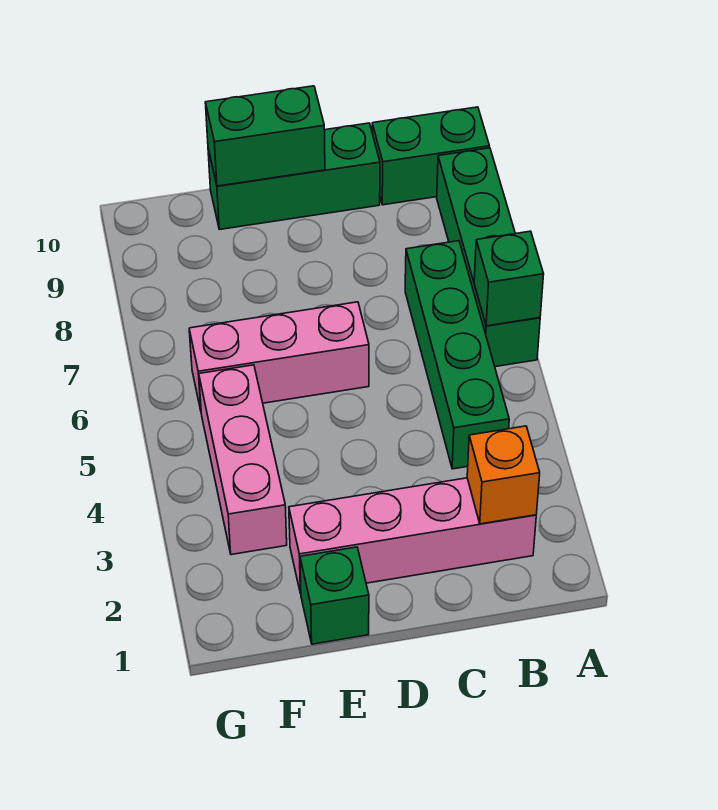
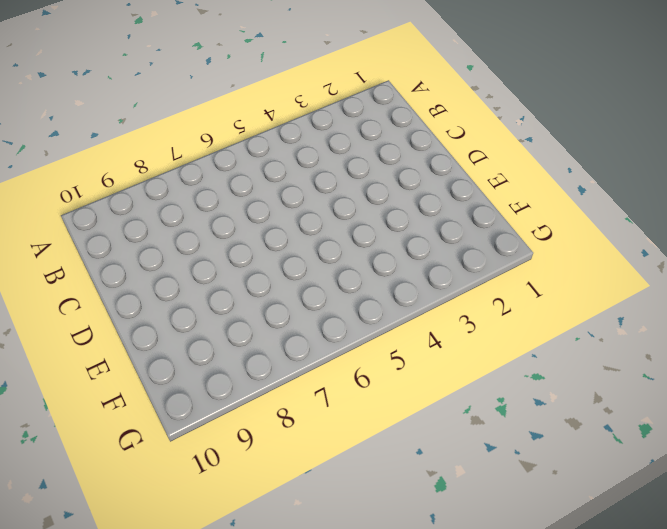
none -> green 1x4 brick [437,148,540,367]
none -> green 1x2 brick [372,107,489,205]

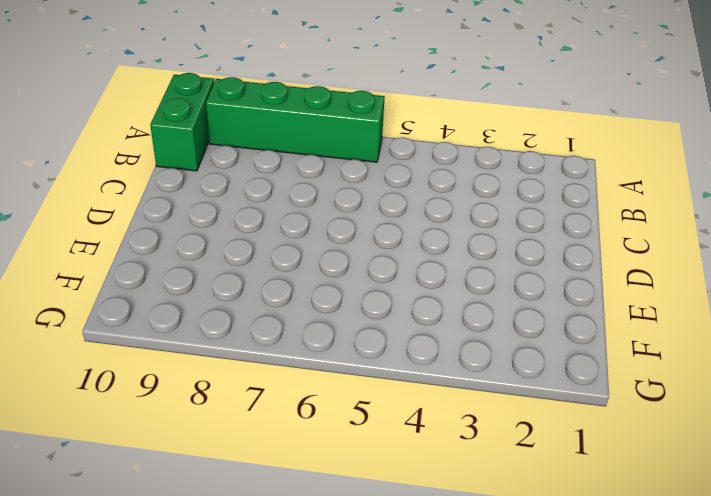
none -> pink 1x4 brick [289,478,536,594]
none -> green 1x4 brick [405,241,509,469]

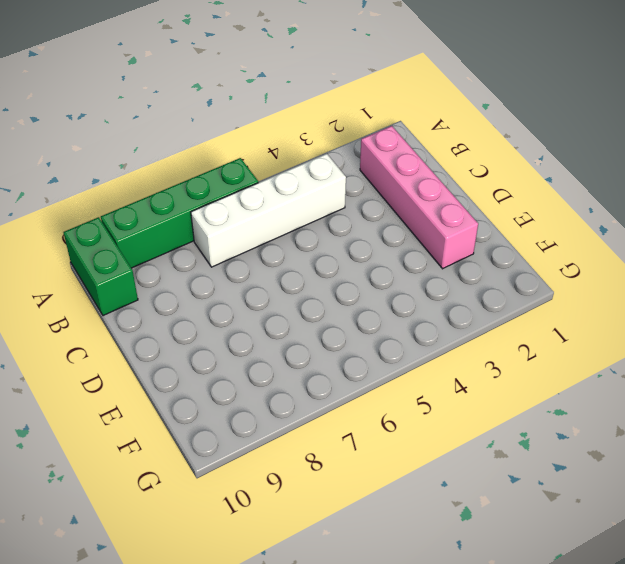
white 1x4 brick [191,154,346,267] -> green 1x4 brick [405,241,509,469]
none -> green 1x3 brick [208,123,380,229]
none -> pink 1x3 brick [189,302,369,410]

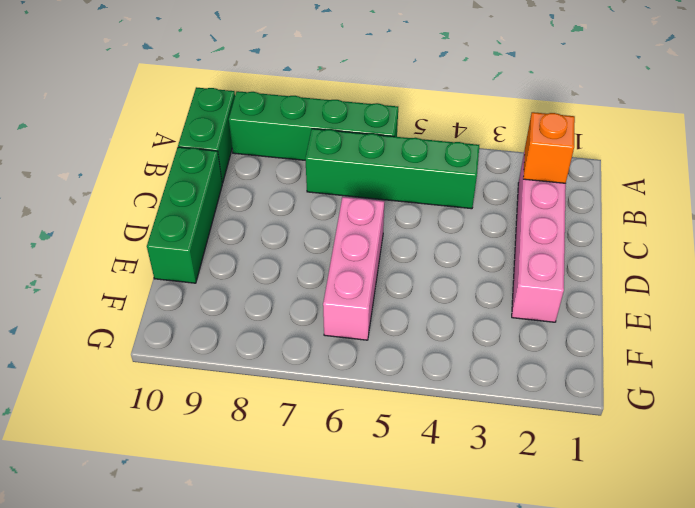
none -> green 1x1 brick [300,547,369,644]
none -> pink 1x3 brick [199,365,287,555]

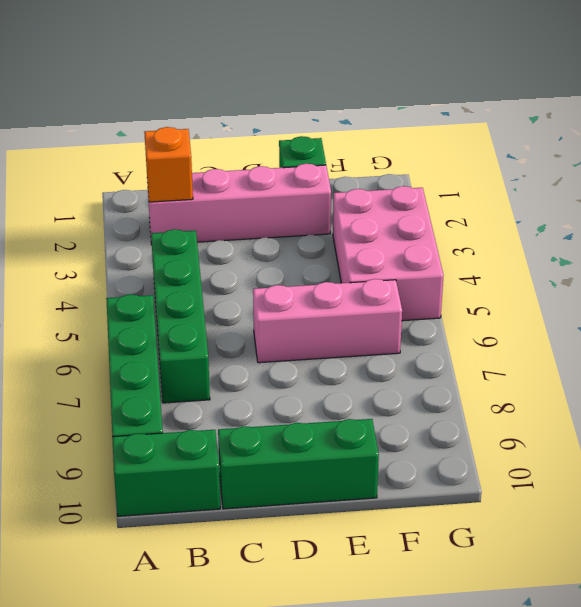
pink 2x3 brick [333,186,444,321] -> pink 1x3 brick [199,365,287,555]
none -> green 1x1 brick [474,231,544,326]
none -> green 1x2 brick [205,86,325,186]

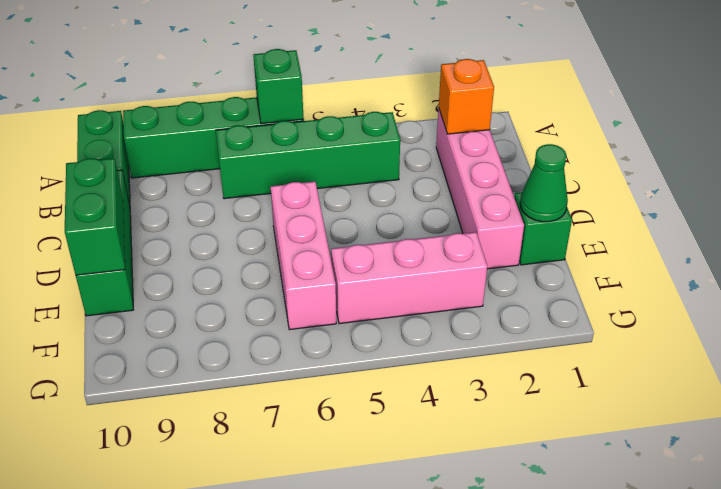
green 1x1 cone [520,144,568,222] -> none

